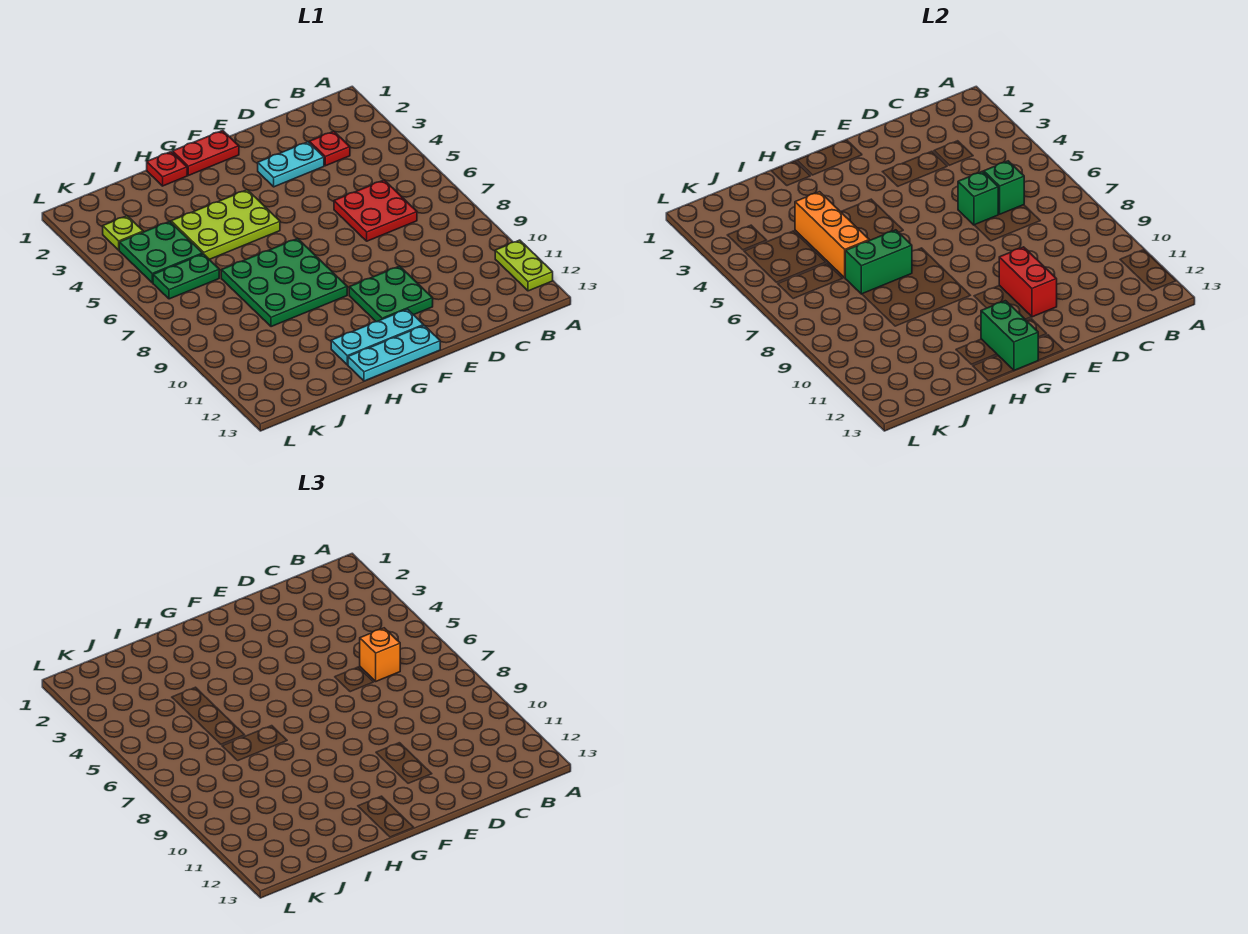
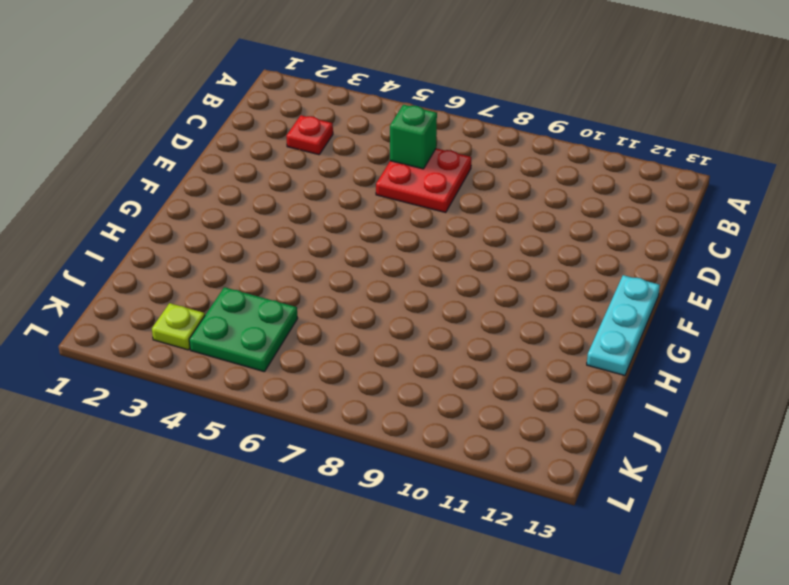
none -> lime 1x2 plate [495,240,553,291]
none -> cyan 1x2 plate [258,142,324,187]
none -> green 2x2 plate [349,266,433,322]

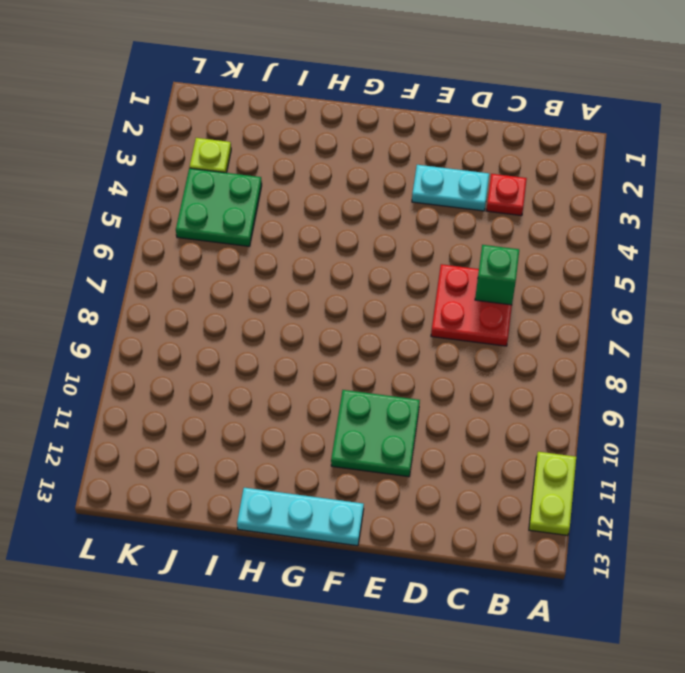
none -> red 1x2 plate [172,130,239,176]
none -> cyan 1x3 plate [331,309,423,365]
none -> lime 2x3 plate [171,190,280,260]

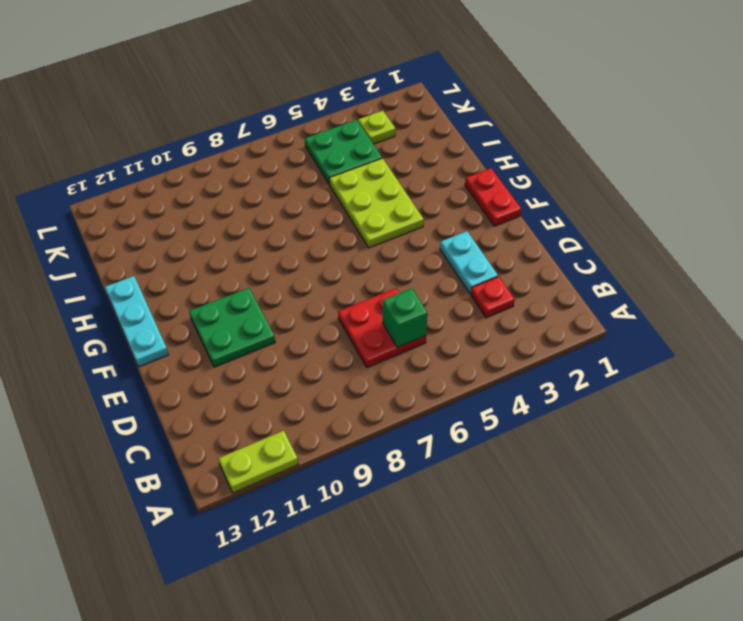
none -> cyan 1x3 plate [331,309,423,365]
none -> green 3x3 plate [221,238,347,327]
none -> red 1x1 plate [147,152,187,186]

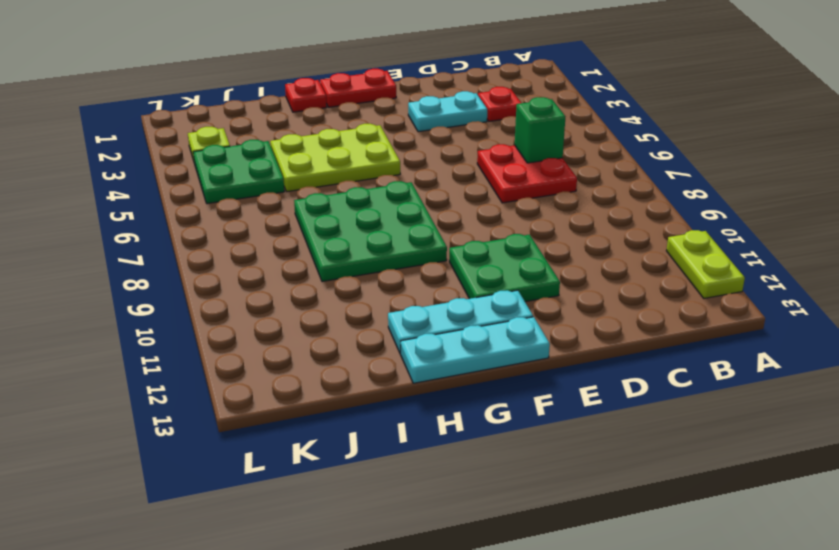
none -> green 1x2 plate [153,254,219,299]
none -> green 1x1 brick [958,171,998,225]
none -> red 1x2 brick [999,247,1057,317]

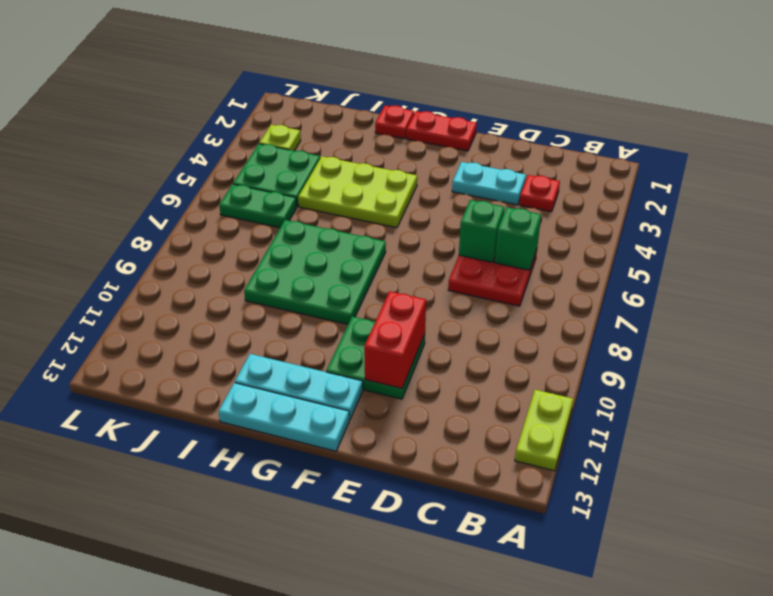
none -> green 1x2 brick [981,301,1038,370]
none -> green 1x2 brick [845,230,912,294]
none -> orange 1x3 brick [795,192,869,278]

